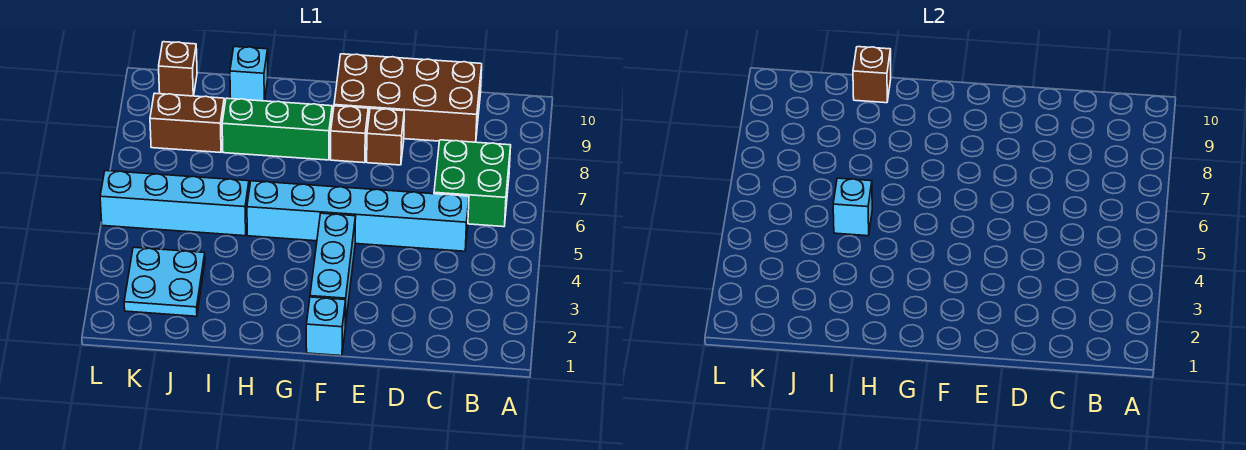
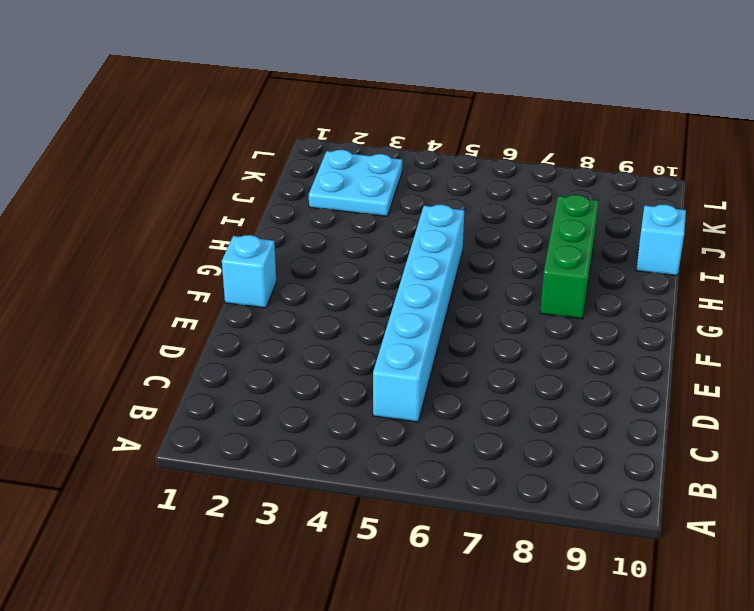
none -> green 2x2 brick [434,140,511,227]
none -> brown 2x4 brick [334,54,482,142]
none -> brown 1x1 brick [367,108,404,165]

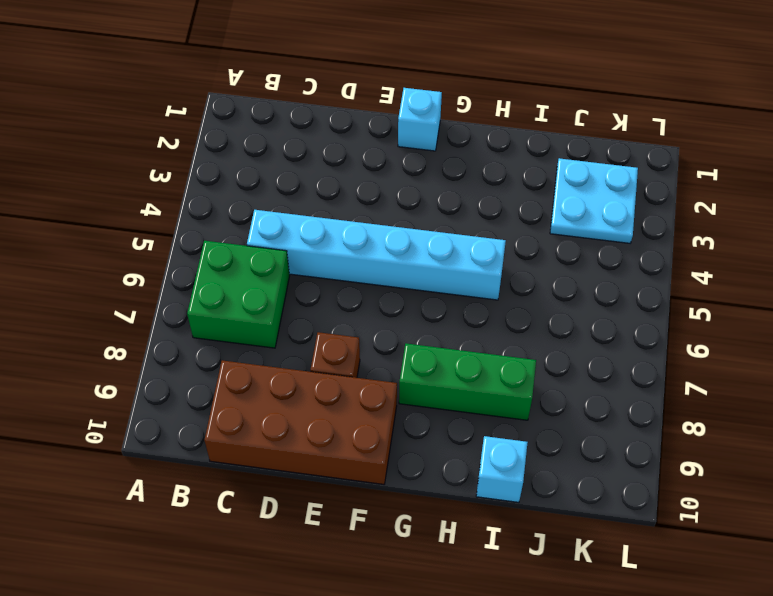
none -> cyan 1x3 brick [310,213,356,327]
none -> brown 1x1 brick [331,106,368,163]
none -> cyan 1x4 brick [100,171,249,236]

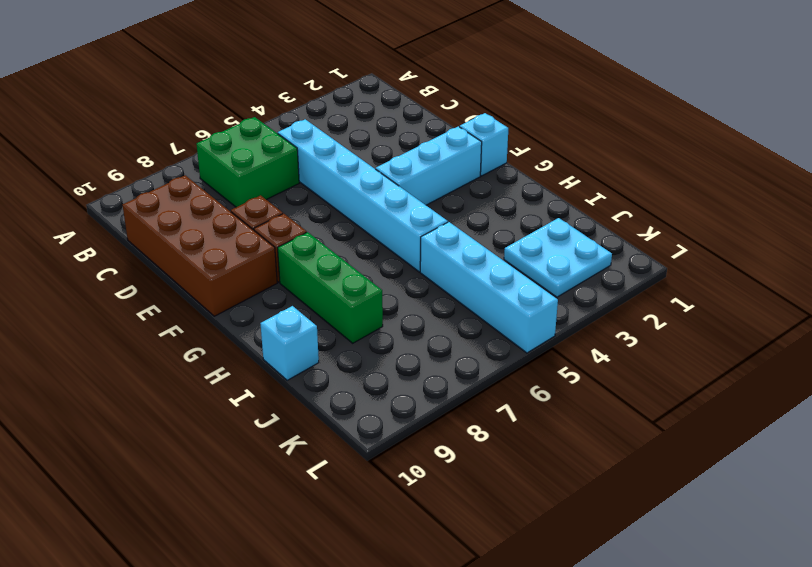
none -> brown 1x2 brick [150,93,224,153]
none -> brown 1x1 brick [159,42,197,96]
none -> cyan 1x1 brick [833,178,872,236]

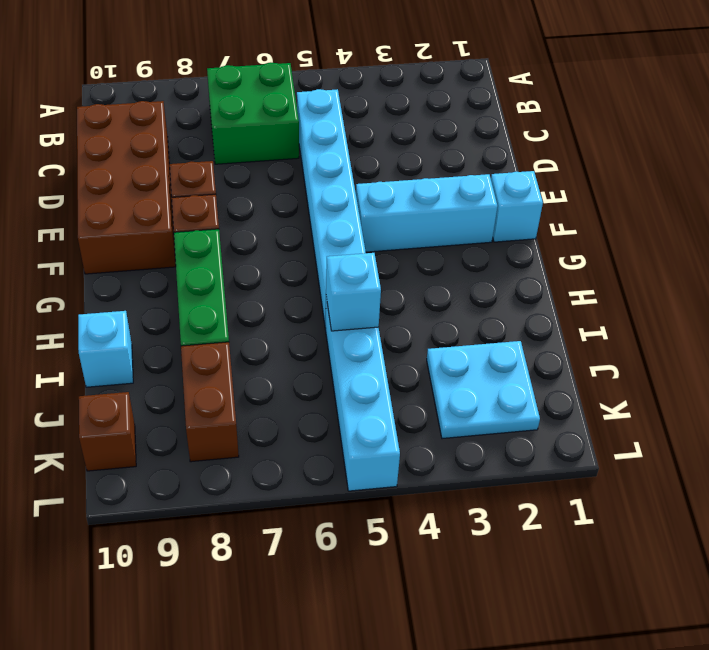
none -> brown 1x1 brick [853,47,891,103]

